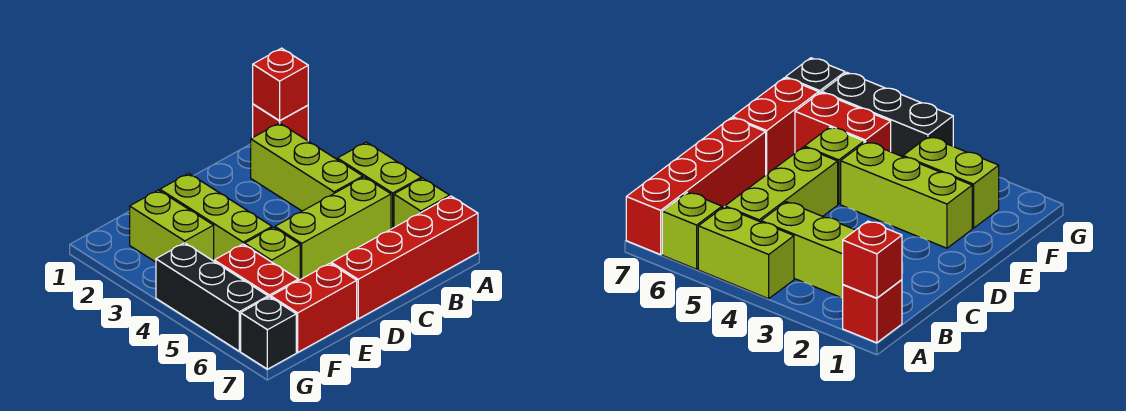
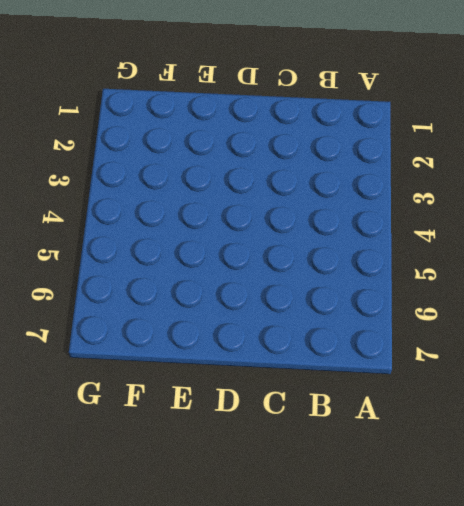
none -> red 1x1 brick [253,104,308,141]
none -> lime 1x2 brick [337,142,421,229]
none -> lime 1x1 brick [394,178,450,227]

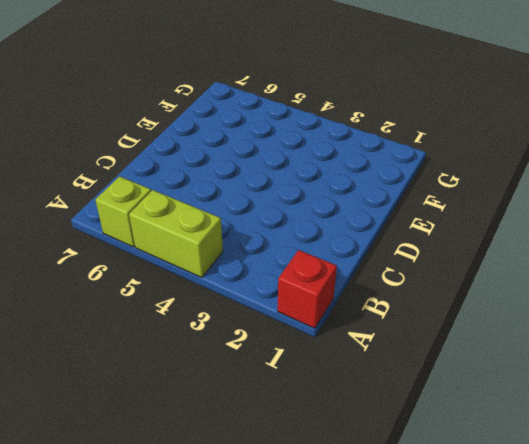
none -> red 1x4 brick [331,196,478,319]
none -> lime 1x3 brick [251,123,363,211]
none -> lime 1x3 brick [275,177,391,279]

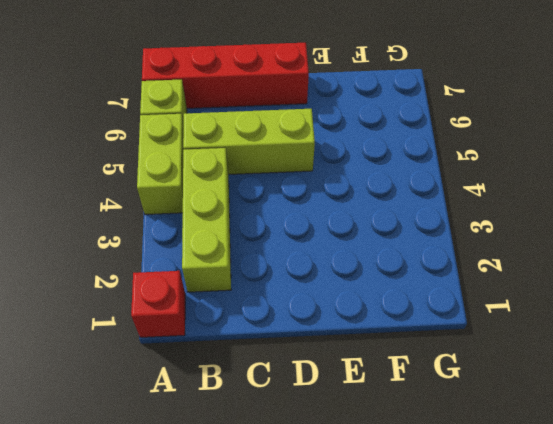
none -> lime 1x3 brick [160,173,272,260]
none -> lime 1x1 brick [245,227,300,280]
none -> red 1x2 brick [271,263,357,352]

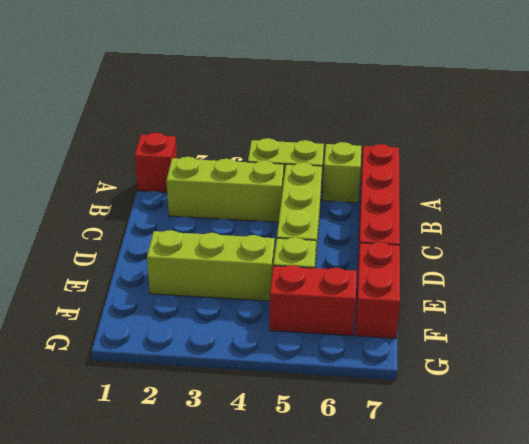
none -> lime 1x2 brick [130,190,214,262]
none -> black 1x3 brick [156,243,268,351]
none -> black 1x1 brick [241,297,296,369]

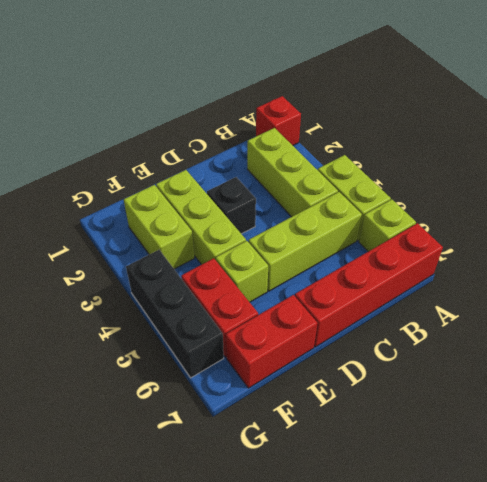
black 1x1 brick [207,177,256,234] -> black 1x1 brick moved to [241,297,296,369]
none -> red 1x1 brick [253,48,308,121]

